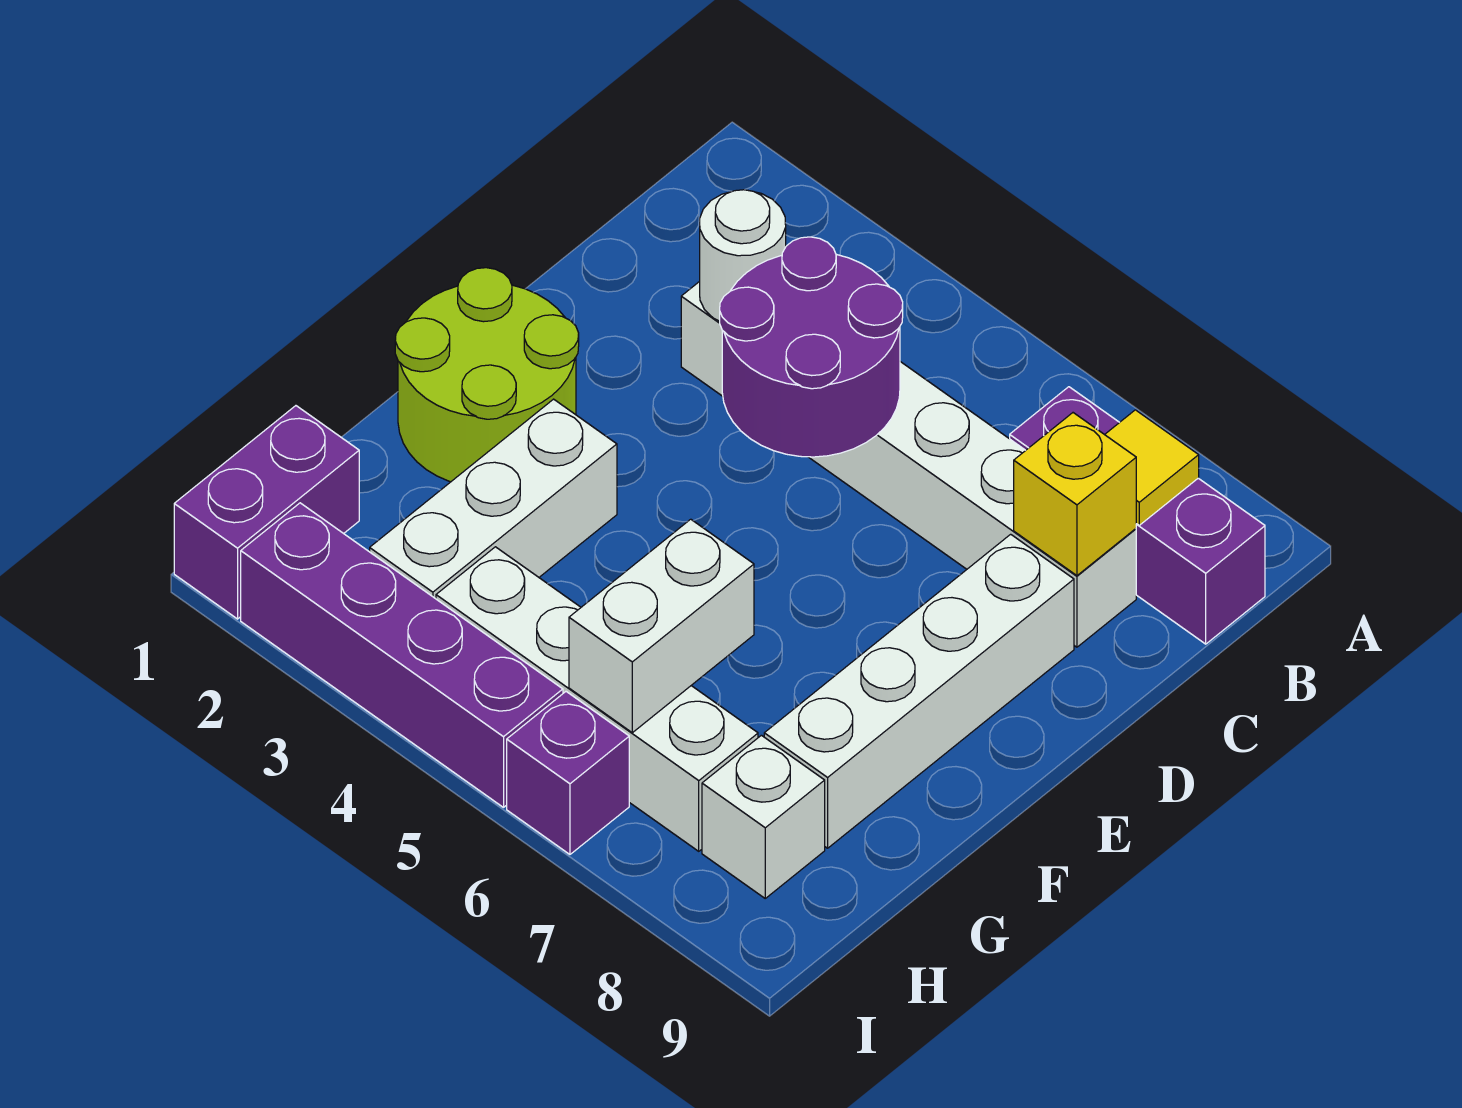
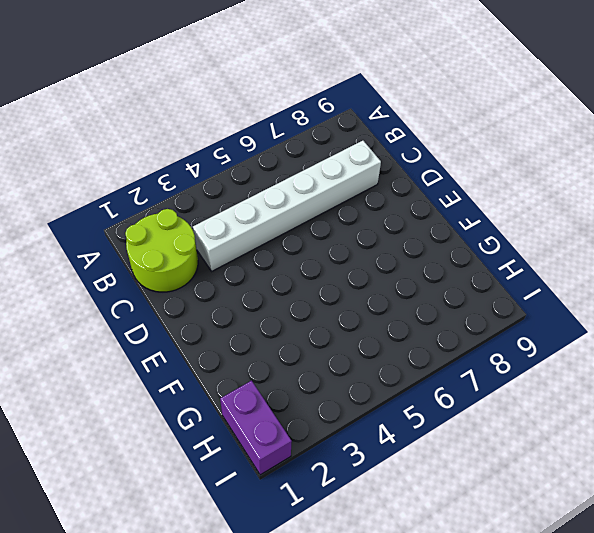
lime 2x2 round brick [125,209,198,292] -> lime 2x2 round brick moved to [395,268,579,482]
none -> purple 1x3 brick [1010,387,1265,644]
none -> white 1x4 brick [764,534,1074,848]
none -> white 1x3 brick [370,399,617,599]

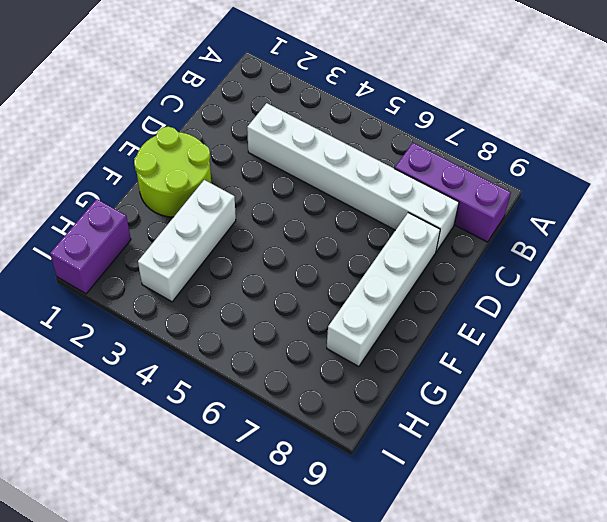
none -> white 1x4 brick [436,547,758,851]
none -> white 1x1 brick [702,735,825,898]
none -> purple 1x4 brick [241,503,563,807]

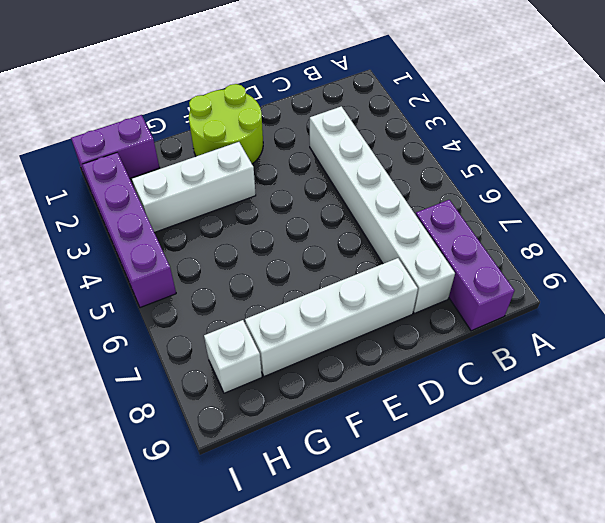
none -> white 1x4 brick [436,547,758,851]
none -> purple 1x1 brick [507,692,629,854]
none -> yellow 1x1 tile [1105,410,1199,525]

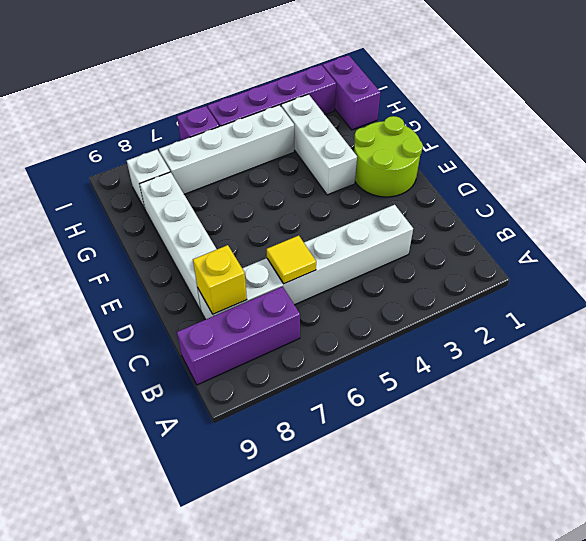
yellow 1x1 tile [267,236,316,284] -> yellow 1x1 tile moved to [1105,410,1199,525]
none -> white 1x1 round brick [700,190,786,321]
none -> purple 2x2 round brick [720,237,903,457]
none -> white 1x2 brick [569,519,754,733]

